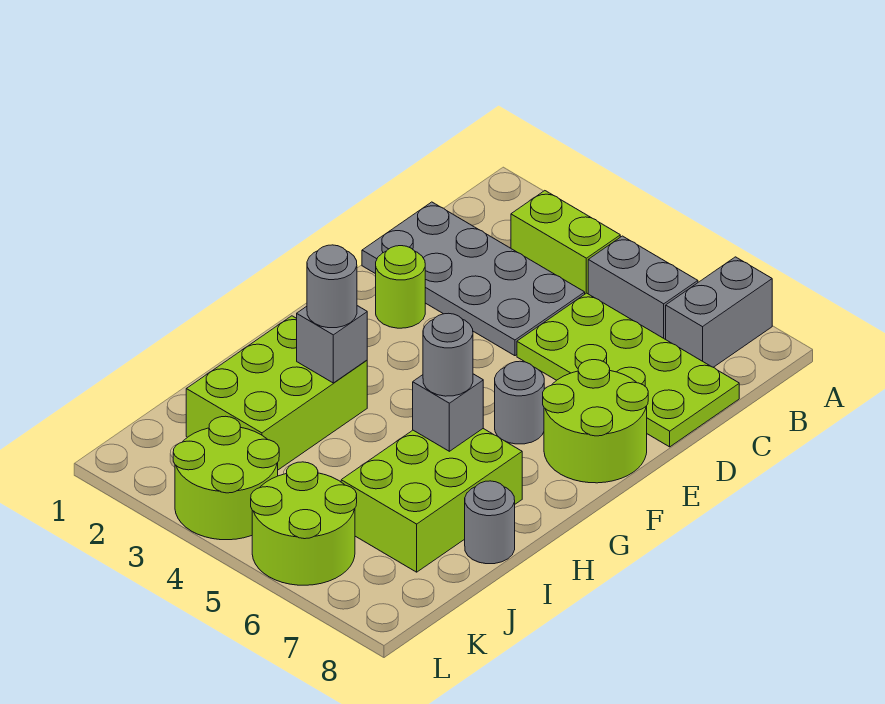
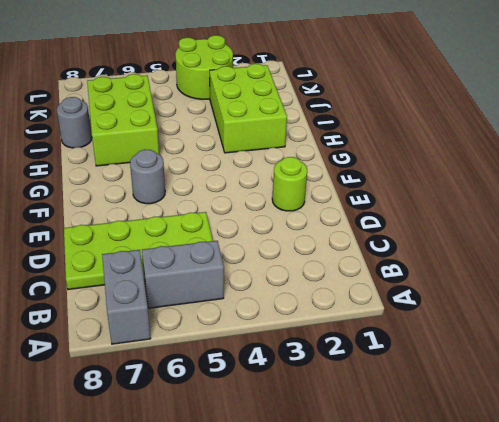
none -> lime 1x2 brick [511,191,620,294]
none -> grey 2x4 plate [362,202,585,356]
none -> lime 2x2 round brick [543,360,648,483]

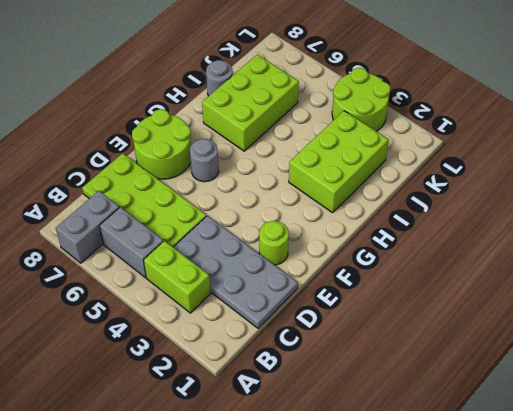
none -> lime 2x2 round brick [251,462,357,585]
none -> grey 1x1 brick [297,306,367,383]
none -> grey 1x1 brick [413,374,483,451]

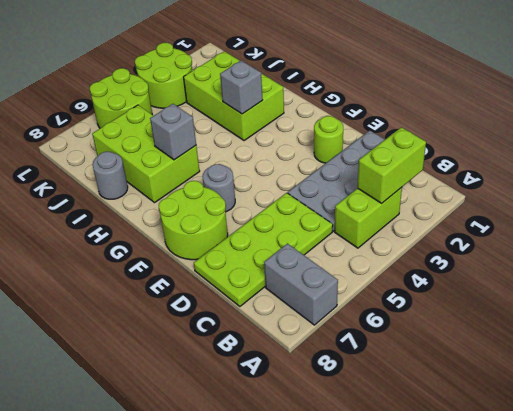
lime 1x2 brick [357,127,426,203] -> none
none -> grey 1x2 brick [588,236,698,339]
none -> grey 1x1 round brick [307,245,357,328]
none -> grey 1x1 round brick [423,313,473,396]

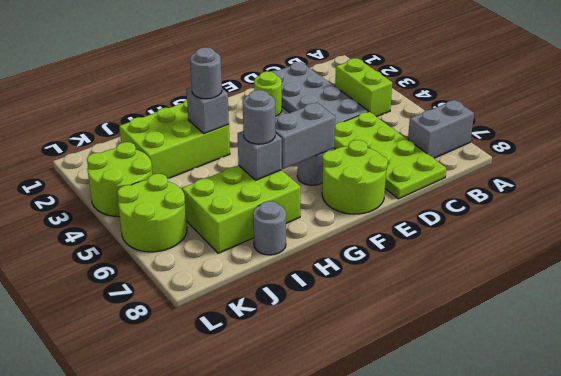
grey 1x2 brick [275,103,335,169] -> grey 1x2 brick turned to [588,236,698,339]

